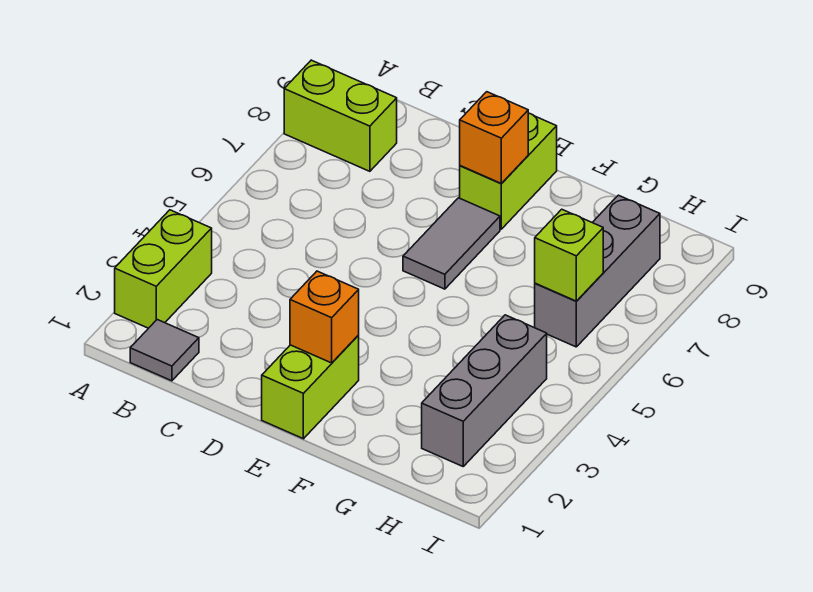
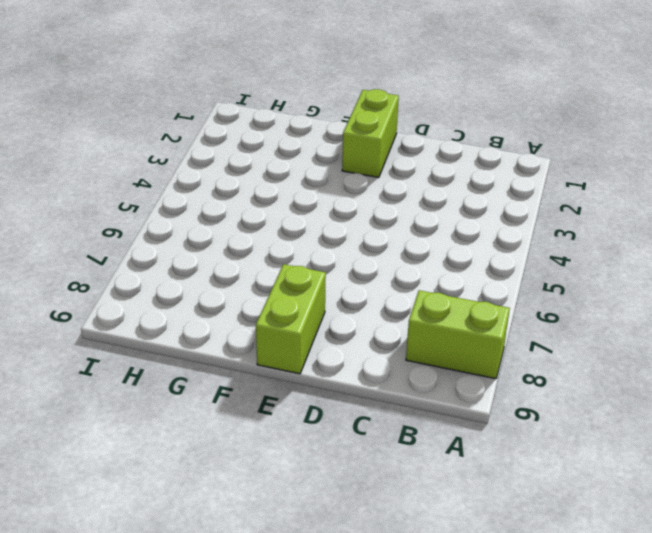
none -> lime 1x2 brick [115,210,212,328]
none -> grey 1x1 tile [130,320,199,381]

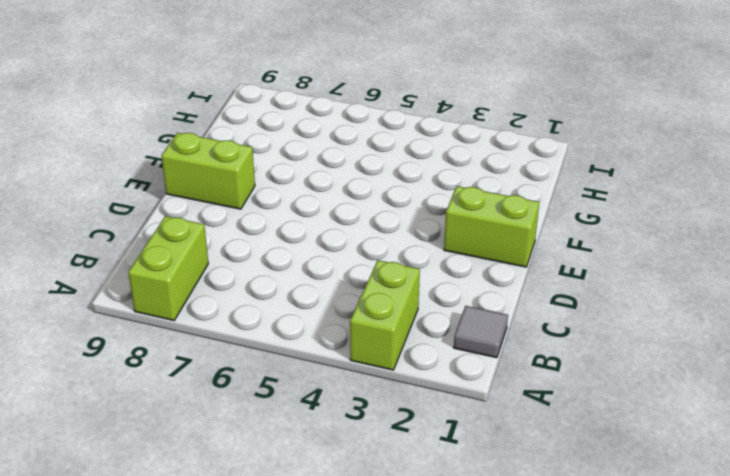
lime 1x2 brick [350,260,420,370] -> lime 1x2 brick turned to [115,210,212,328]
none -> grey 1x2 tile [403,198,500,289]
none -> grey 1x3 brick [422,315,547,466]

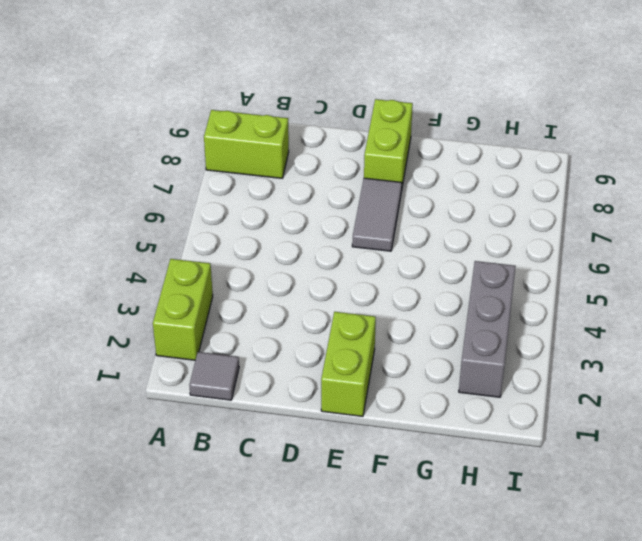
none -> grey 1x3 brick [535,195,660,347]
none -> orange 1x1 brick [290,271,359,363]

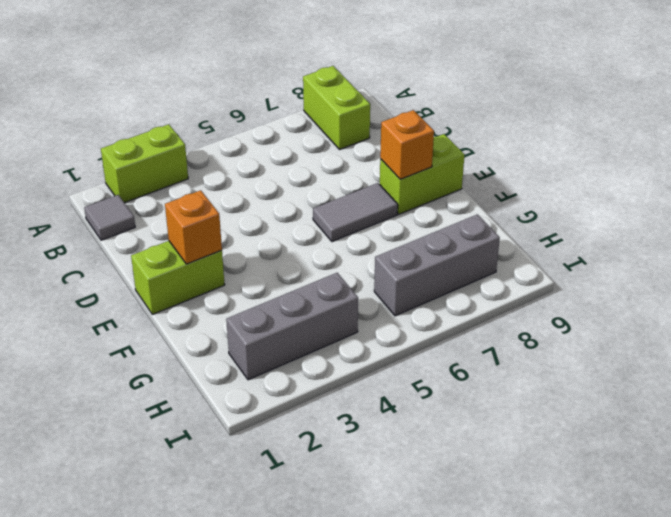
none -> lime 1x1 brick [535,209,603,301]

